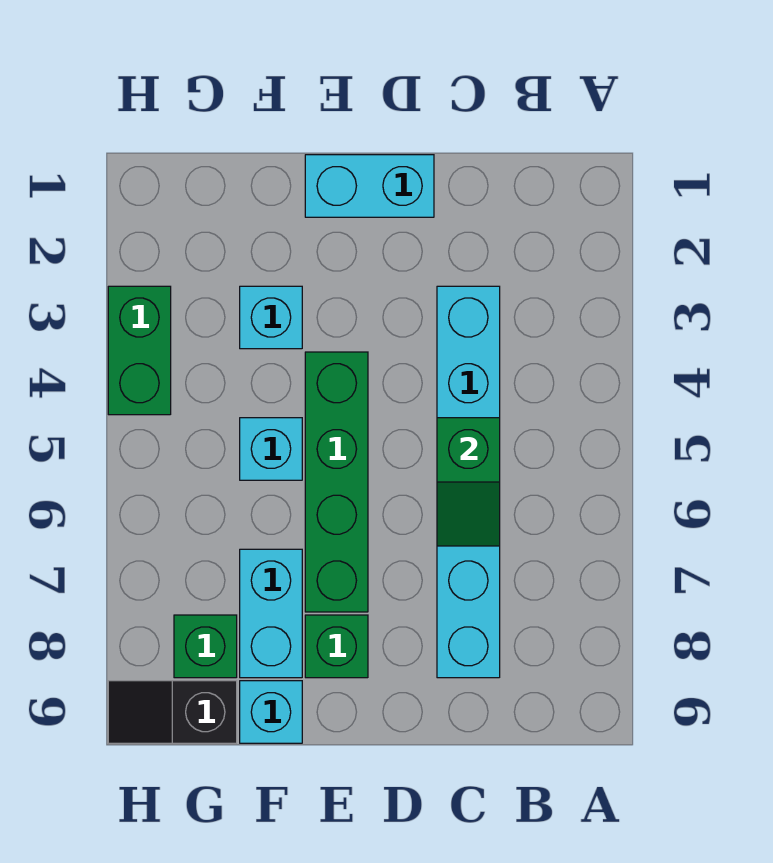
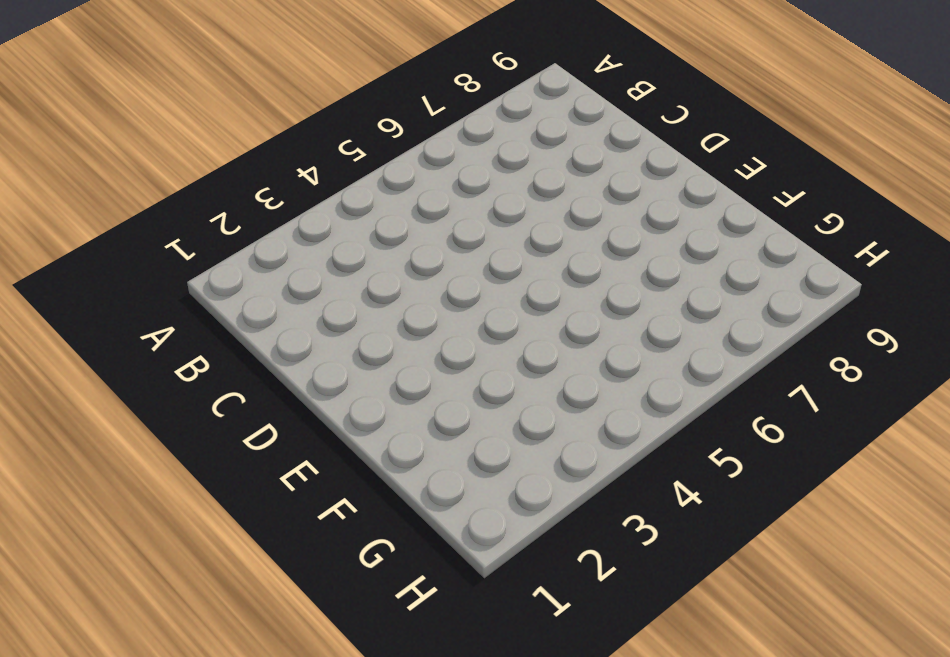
none -> cyan 1x6 brick [437,286,500,678]
none -> cyan 1x2 brick [305,155,434,217]
none -> green 1x4 brick [305,352,368,612]

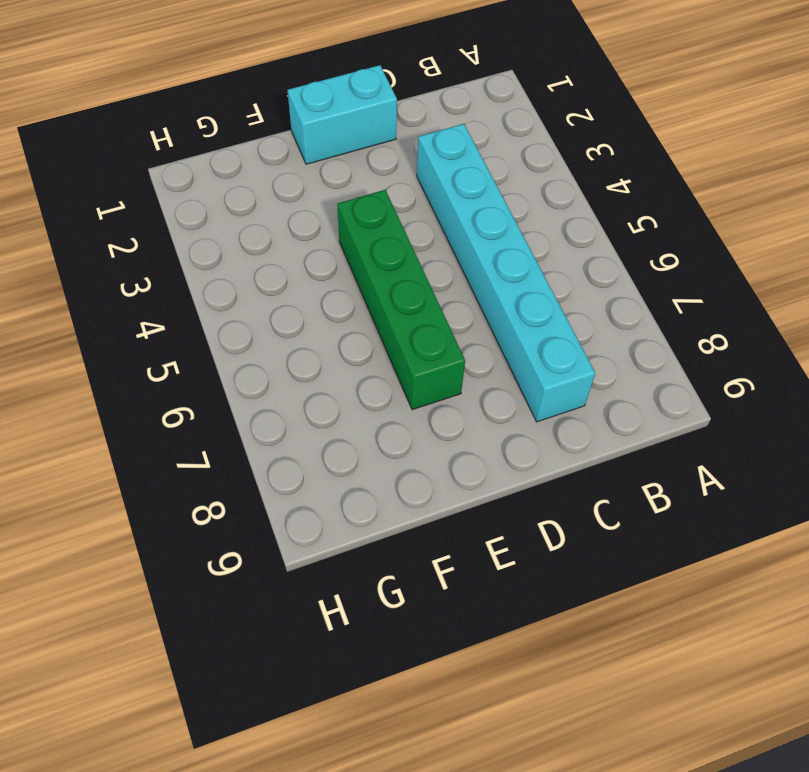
none -> green 1x1 brick [305,615,368,678]
none -> cyan 1x1 brick [240,286,302,349]
none -> cyan 1x1 brick [240,418,302,480]

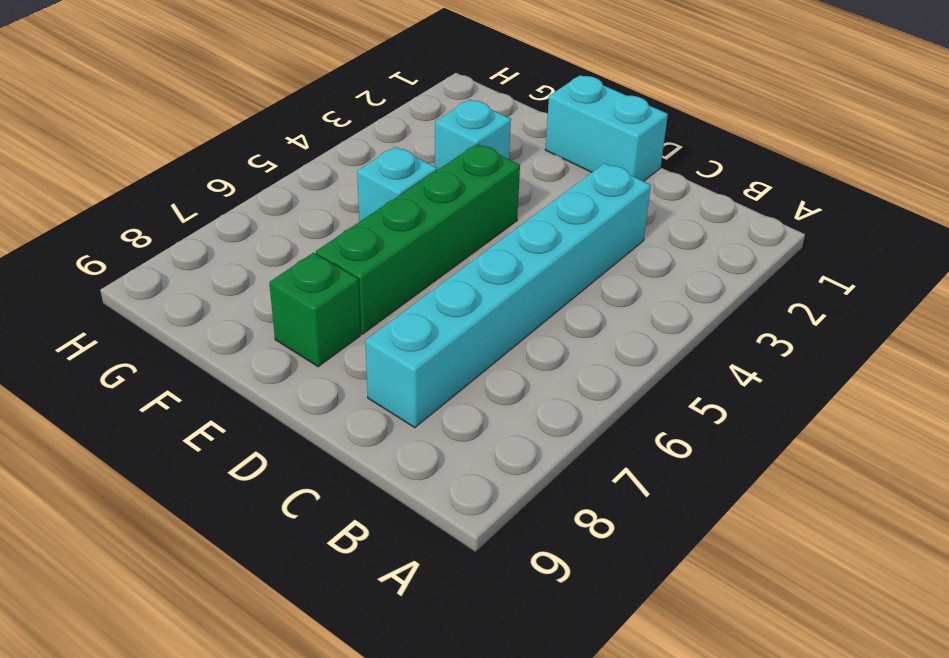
none -> cyan 1x2 brick [240,549,302,678]
none -> cyan 1x1 brick [240,681,302,743]
none -> green 1x1 brick [174,615,237,678]

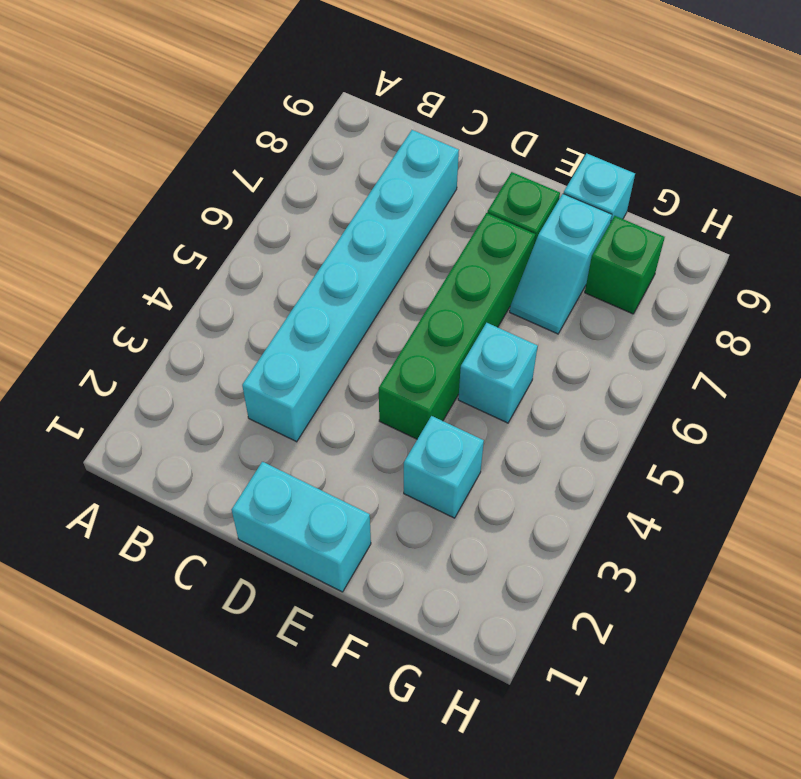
cyan 1x2 slope [510,194,612,334] -> cyan 1x2 brick [240,549,302,678]
none -> black 1x2 slope [108,681,237,743]
none -> green 1x2 brick [108,286,171,415]
none -> green 1x2 slope [437,418,500,546]

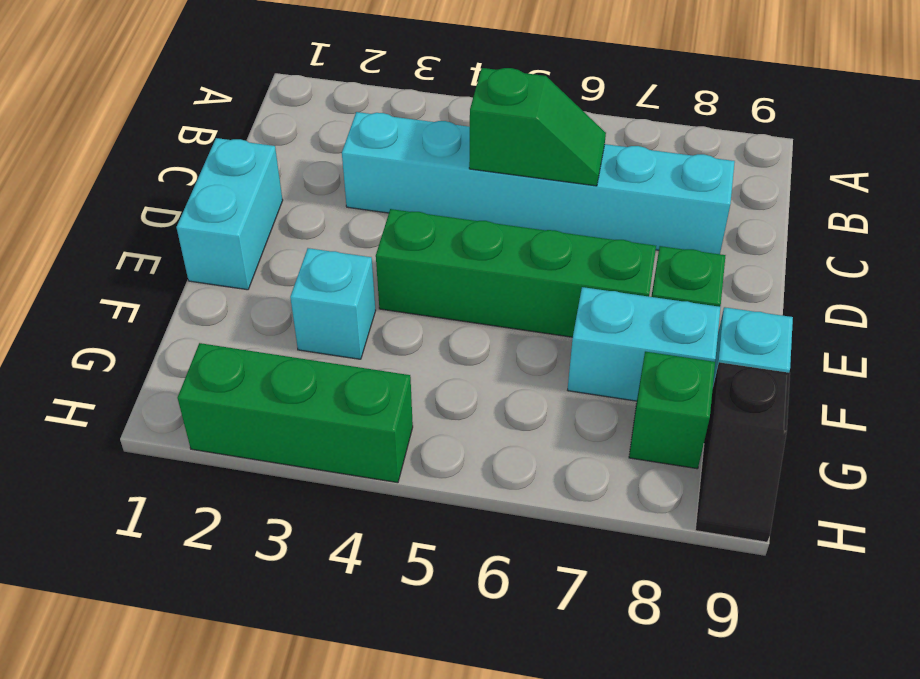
green 1x3 brick [178,343,413,483] -> green 1x2 brick [108,286,171,415]
none -> cyan 1x1 brick [240,418,302,480]

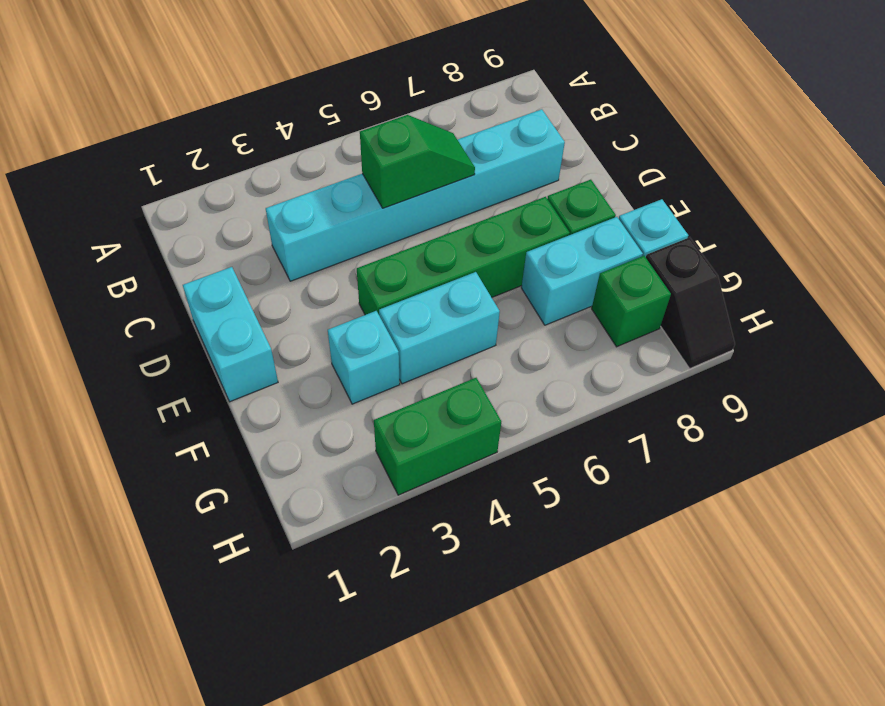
cyan 1x2 brick [379,272,500,384] -> cyan 1x1 brick [240,418,302,480]

